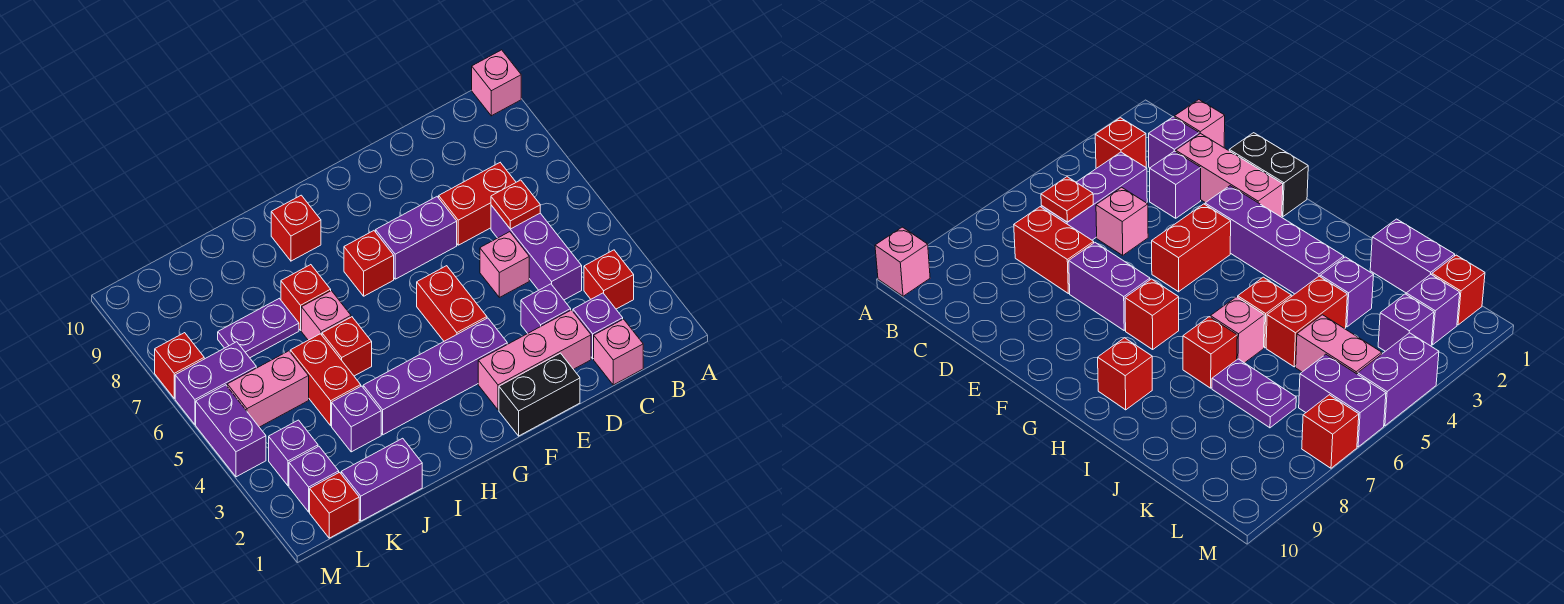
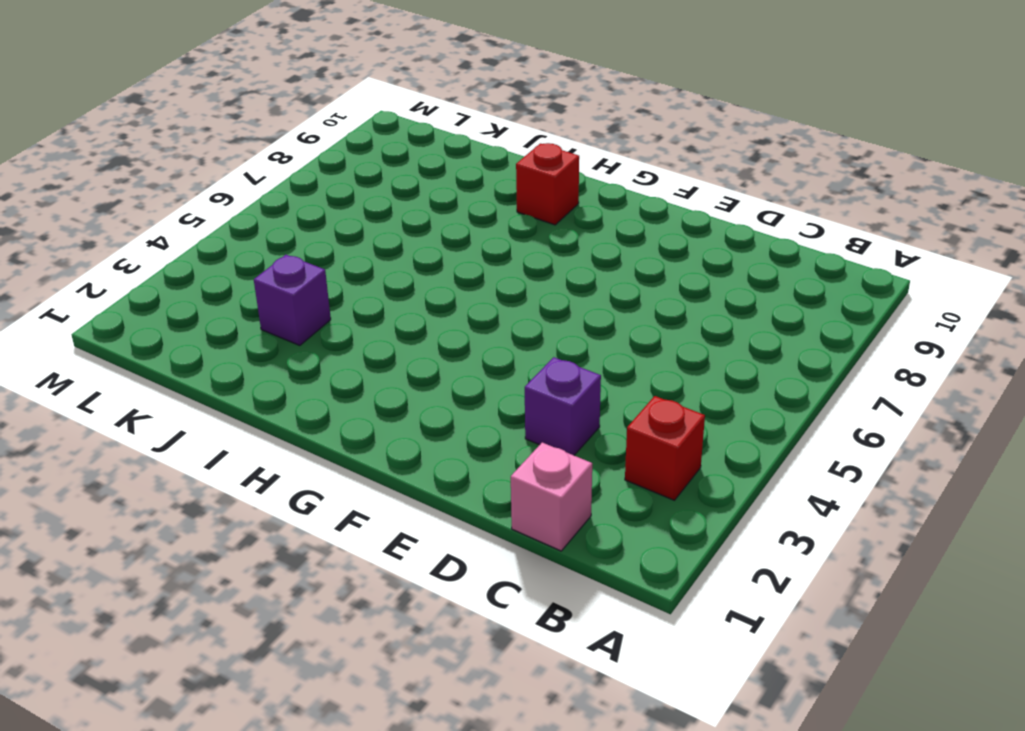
none -> pink 1x1 brick [472,50,521,116]
none -> purple 1x1 brick [573,293,623,359]
none -> purple 1x3 brick [491,205,582,300]
none -> red 1x2 brick [439,163,516,245]

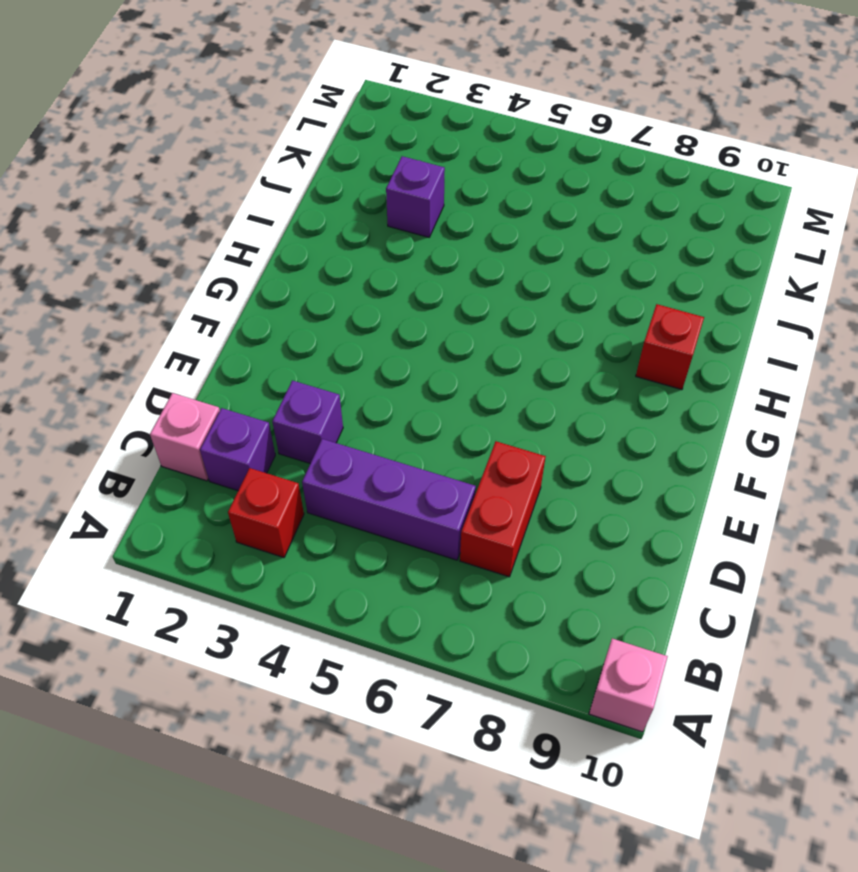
none -> pink 1x3 brick [478,310,591,410]
none -> pink 1x1 brick [480,232,529,297]
none -> black 1x2 brick [499,353,580,436]
none -> purple 1x2 brick [376,197,457,279]

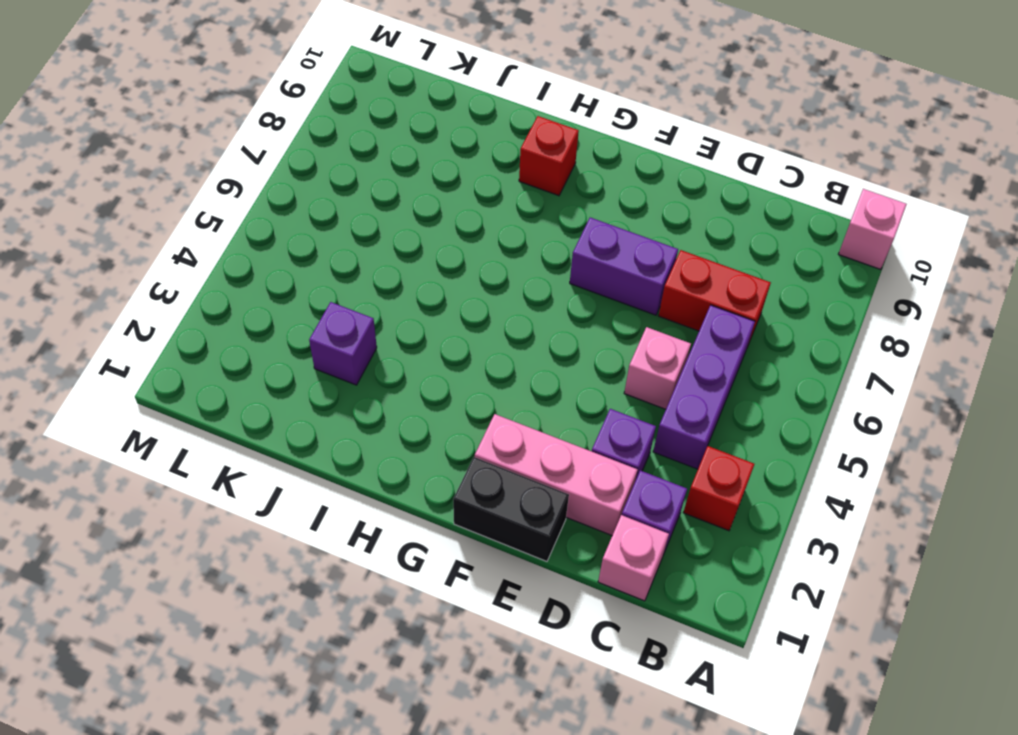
none -> purple 1x4 brick [363,318,507,435]
none -> red 1x2 brick [417,266,487,341]
none -> red 1x1 brick [344,231,394,296]
none -> red 1x1 brick [322,317,372,376]

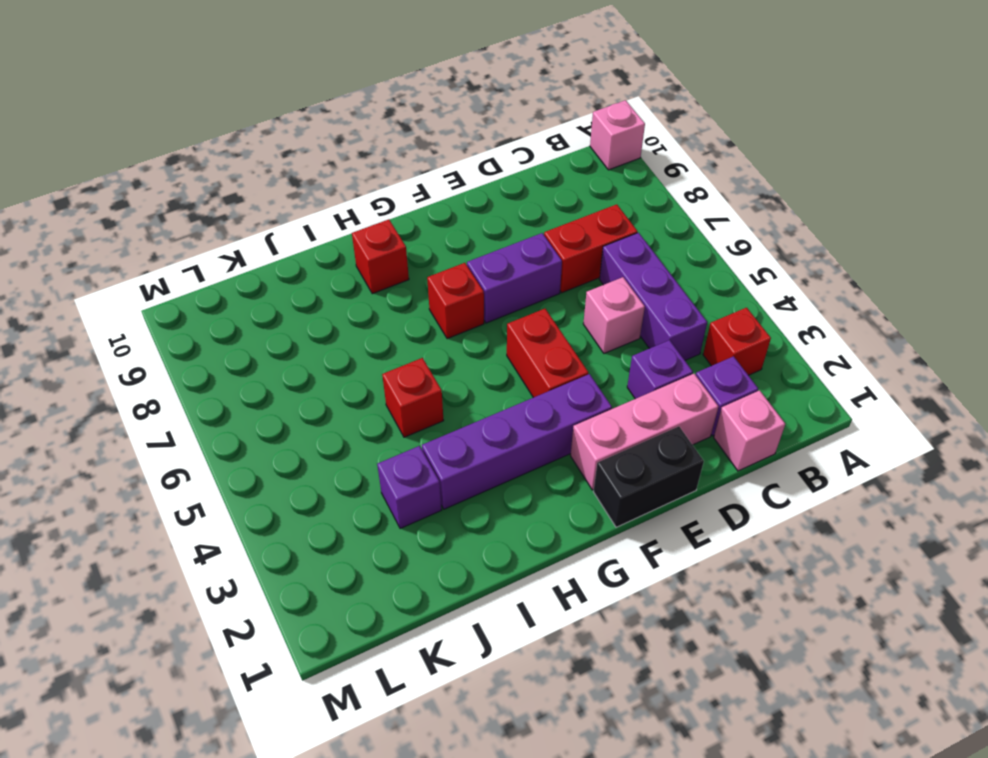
none -> pink 1x1 brick [301,291,351,340]
none -> red 1x1 brick [281,265,331,330]
none -> purple 1x2 brick [341,438,422,521]
none -> red 1x2 brick [290,334,361,426]

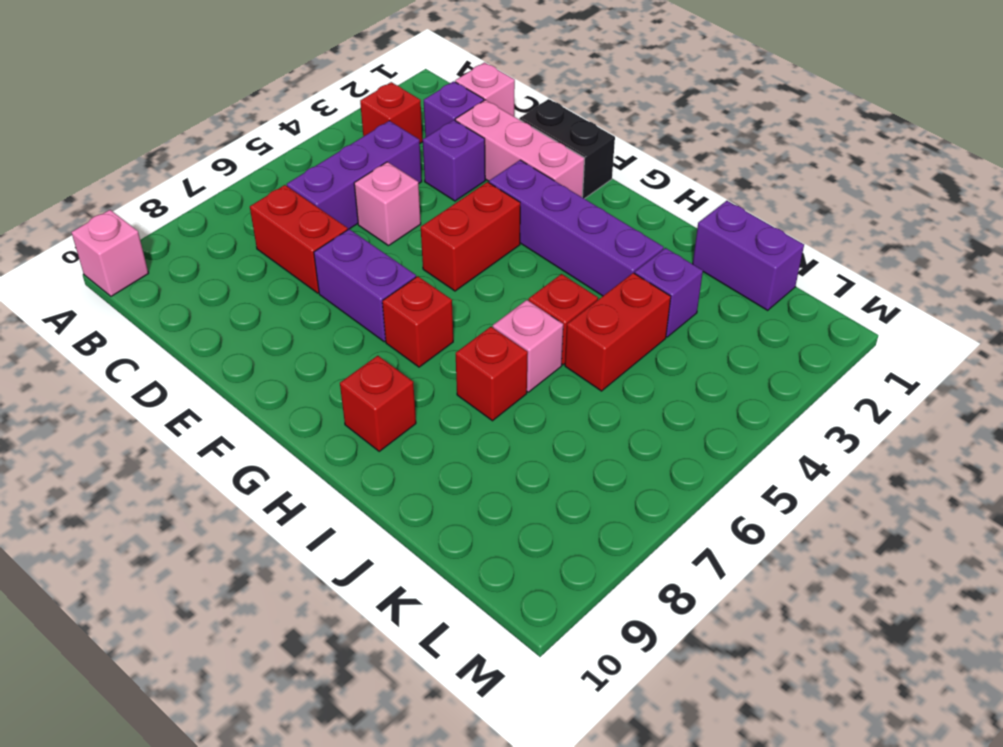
none -> purple 1x2 plate [218,299,299,358]
none -> pink 1x2 brick [227,351,309,427]
none -> red 1x1 brick [310,472,359,538]
none -> purple 1x1 brick [289,446,339,512]

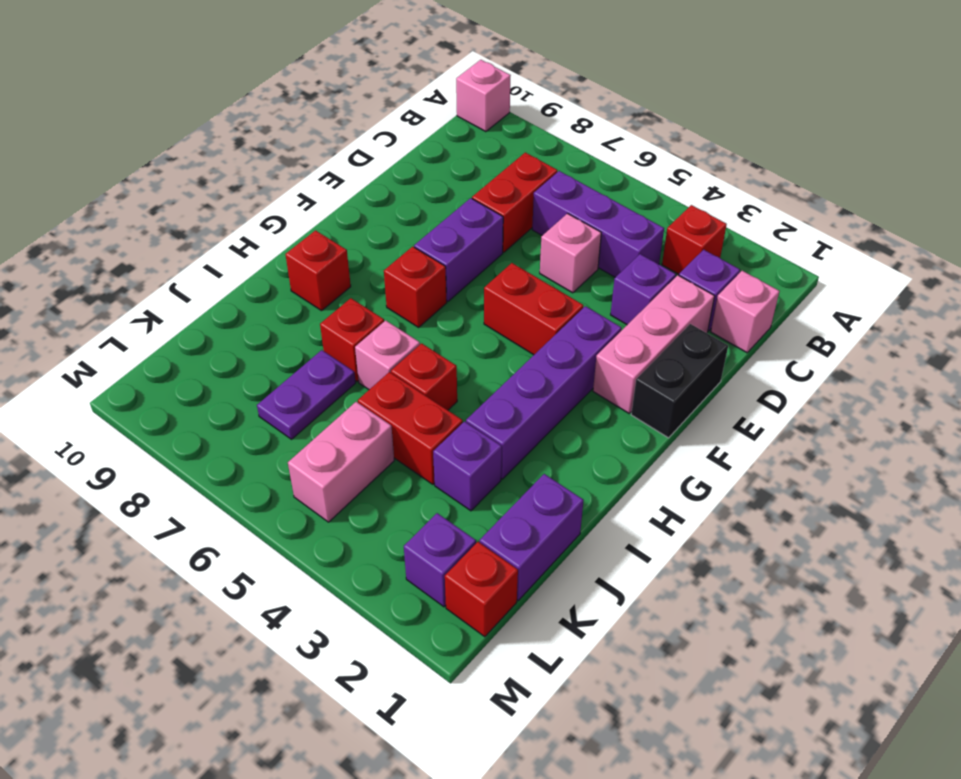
none -> purple 1x1 brick [269,420,318,486]
none -> purple 1x2 brick [175,342,256,424]
none -> purple 1x2 brick [196,385,266,477]
none -> red 1x1 brick [155,333,204,398]

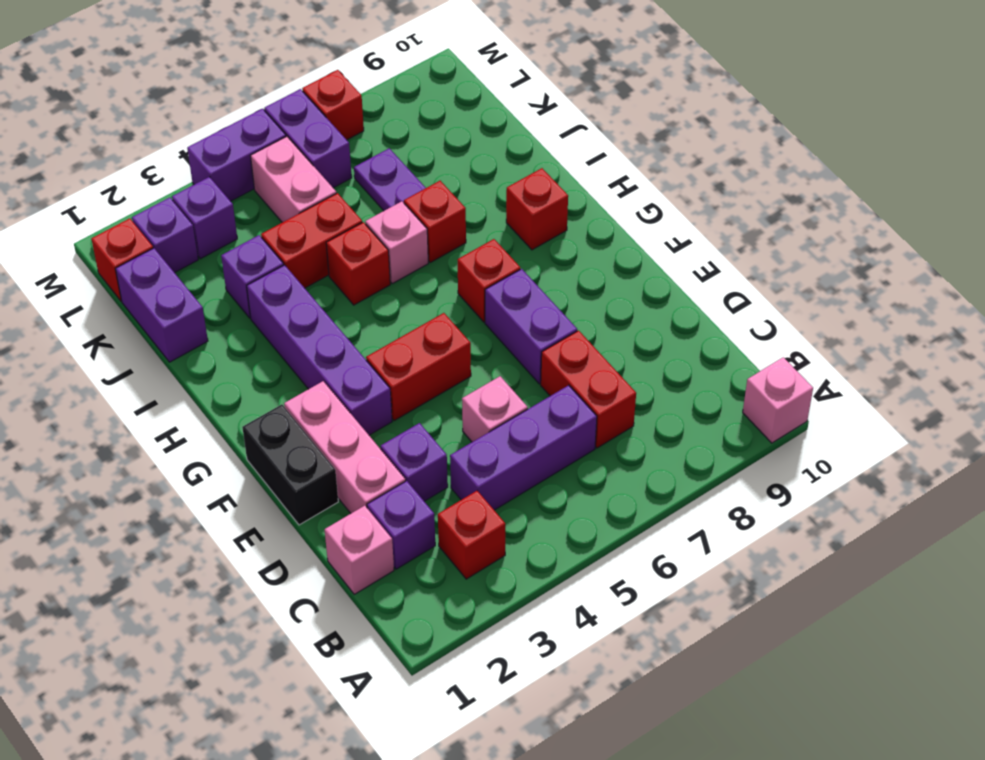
none -> red 1x1 plate [491,180,540,229]

